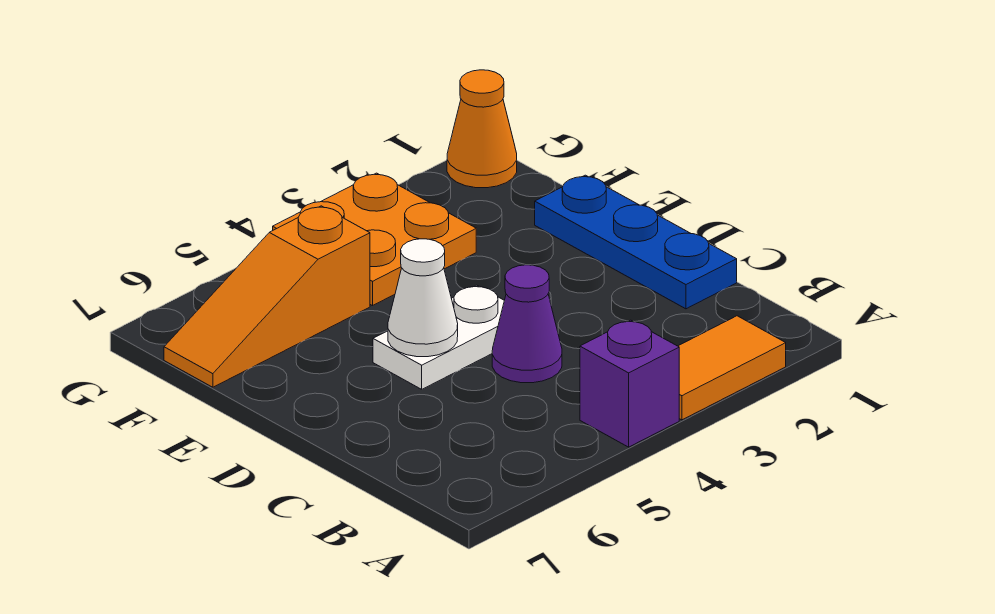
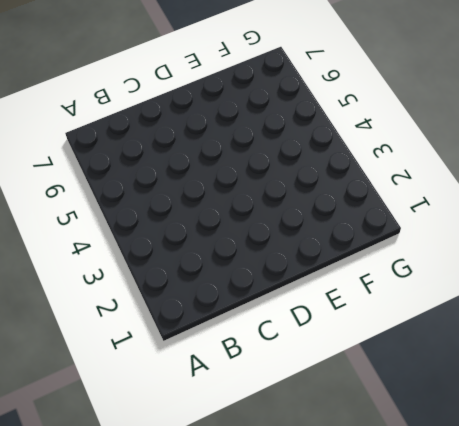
none -> orange 1x2 tile [678,316,786,420]
none -> purple 1x1 brick [580,320,679,447]

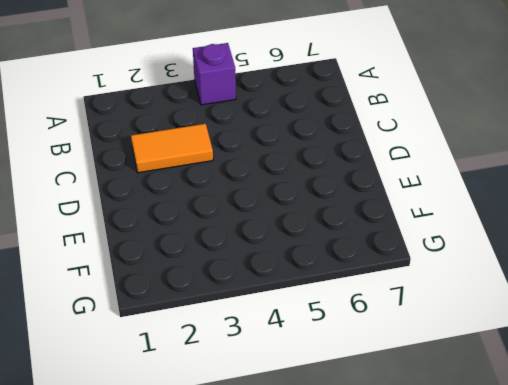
orange 1x2 tile [131,124,213,173] -> orange 1x2 tile moved to [678,316,786,420]
none -> blue 1x3 plate [535,175,737,309]
none -> purple 1x1 cone [492,265,562,383]

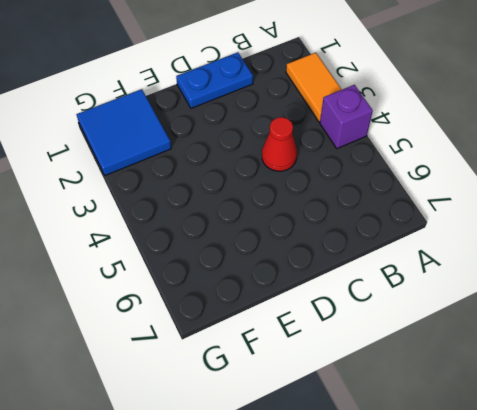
blue 1x2 plate [176,52,253,108] -> blue 1x3 plate [535,175,737,309]
red 1x1 cone [262,117,297,171] -> purple 1x1 cone [492,265,562,383]
blue 2x2 tile [76,89,171,176] -> orange 1x1 cone [447,70,517,188]
none -> white 1x2 plate [373,285,504,389]
none -> orange 2x2 plate [273,173,476,306]

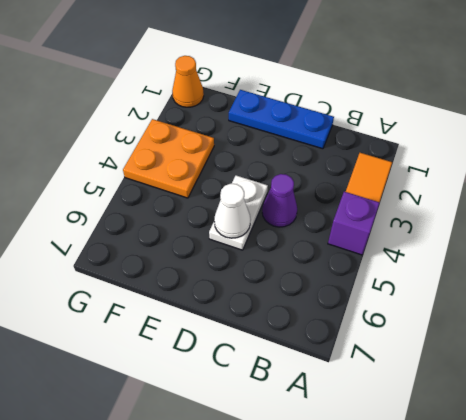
none -> orange 1x3 slope [164,206,370,387]

